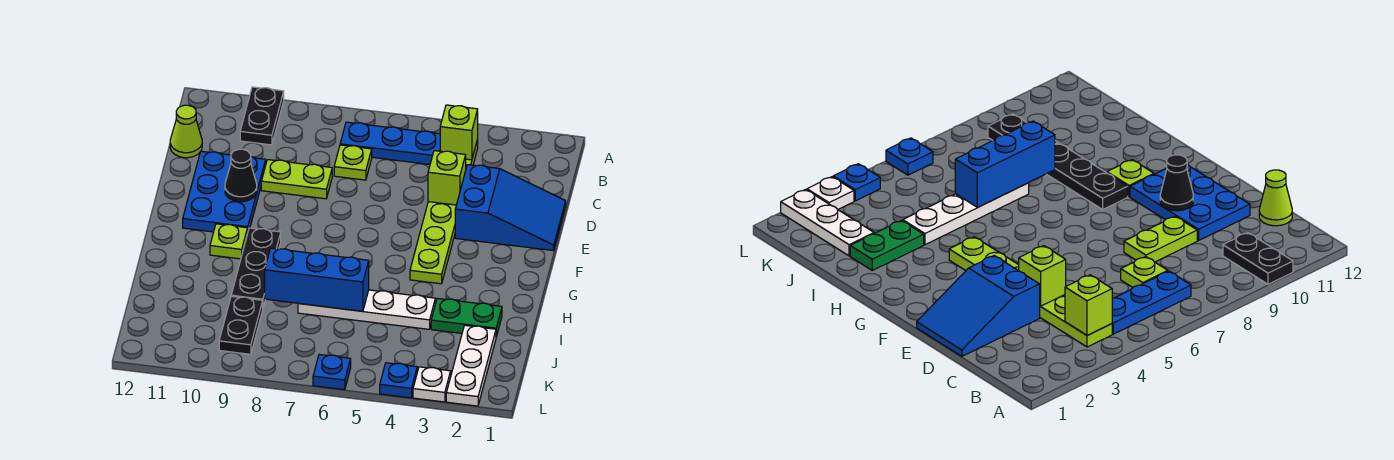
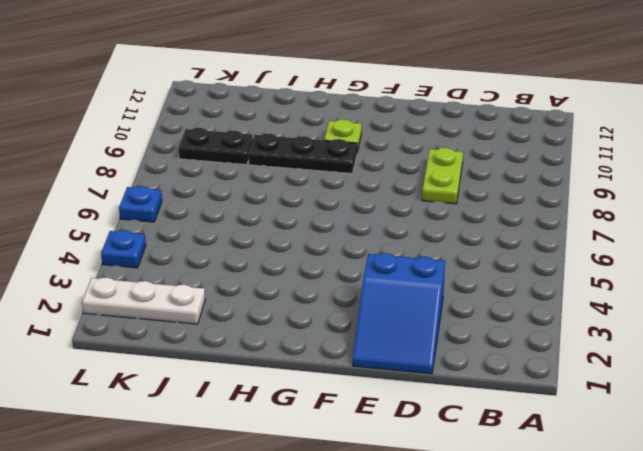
none -> black 1x2 plate [240,87,284,145]
none -> lime 1x6 plate [410,140,478,284]
none -> blue 1x3 plate [340,122,440,165]

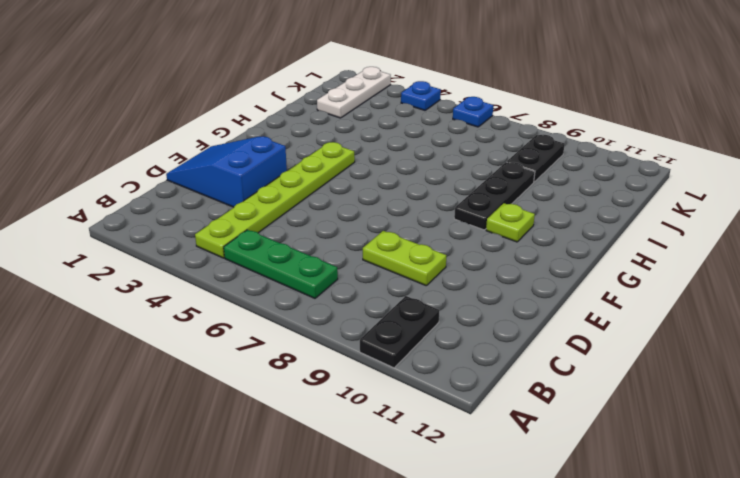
green 1x3 plate [224,230,338,298] -> blue 1x3 plate [340,122,440,165]
none -> lime 1x1 plate [334,145,372,180]
none -> lime 1x1 cone [170,105,202,158]
none -> blue 2x3 plate [183,151,266,234]

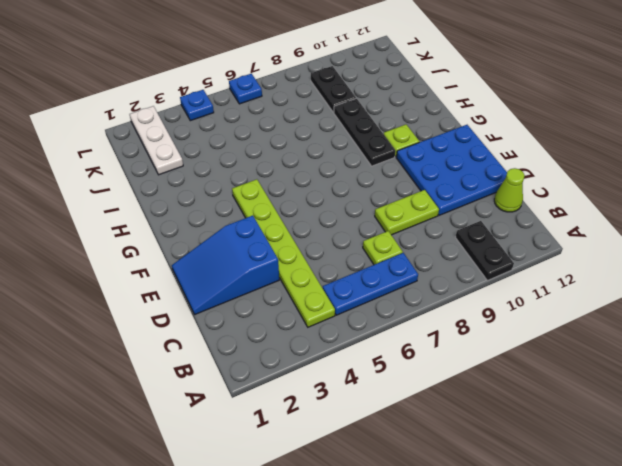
blue 3x3 plate [396,125,507,215] -> blue 2x3 plate [183,151,266,234]
none -> green 1x2 plate [431,298,502,337]
none -> white 1x4 plate [298,290,435,329]
none -> white 1x1 plate [413,367,451,402]

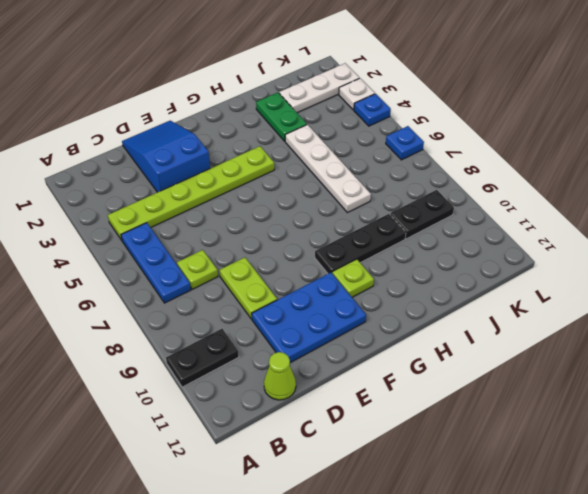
none -> lime 1x1 brick [440,105,478,160]
none -> lime 1x1 brick [428,151,466,205]
none -> black 1x1 cone [225,149,257,202]

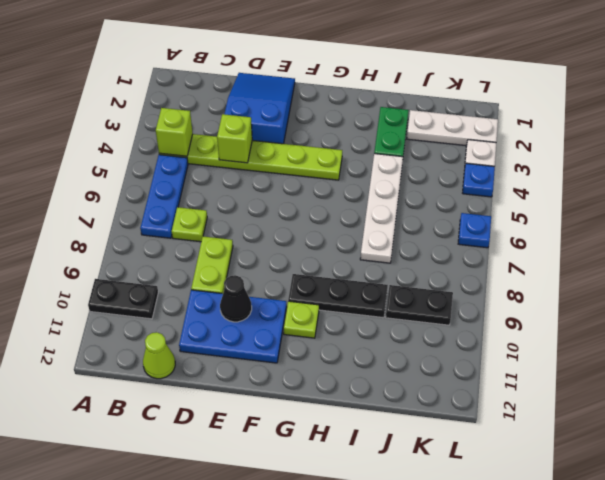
none -> blue 1x3 brick [265,248,369,311]

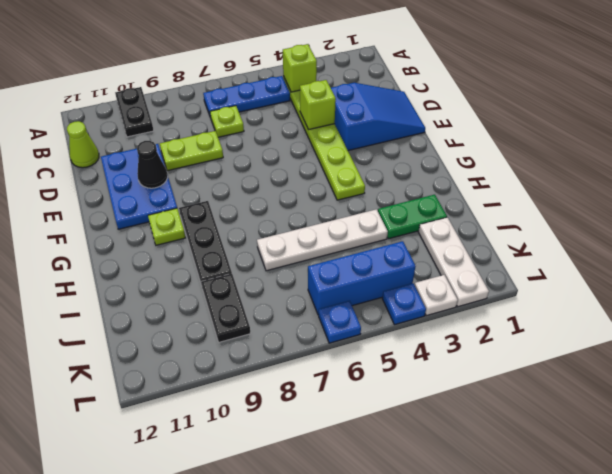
blue 1x3 brick [308,241,416,315] -> blue 1x3 brick moved to [265,248,369,311]

